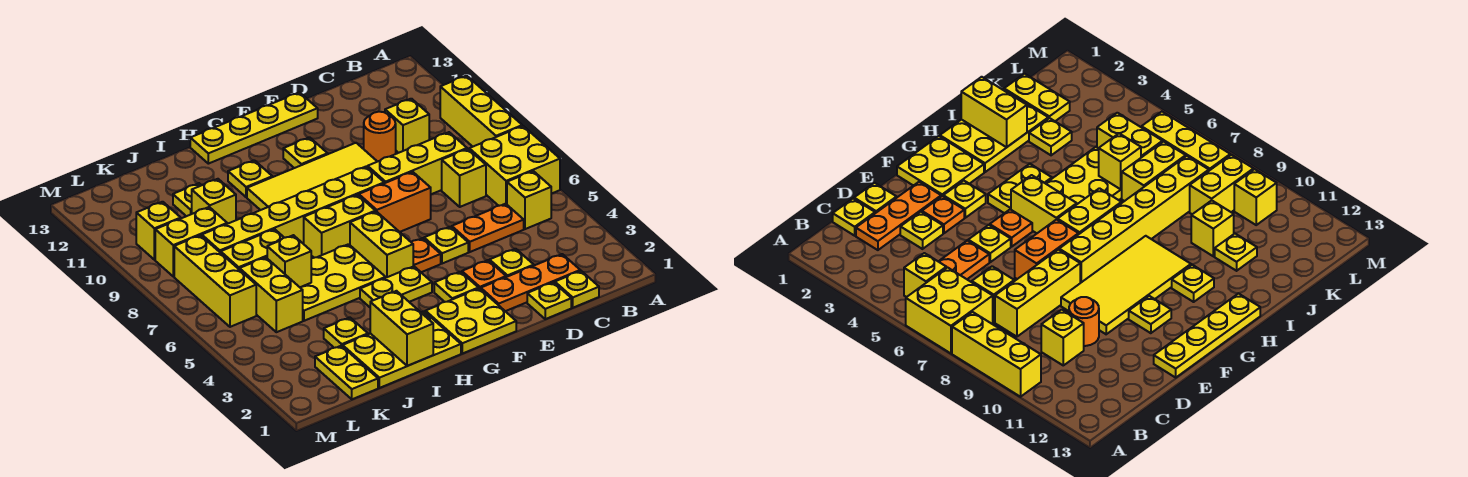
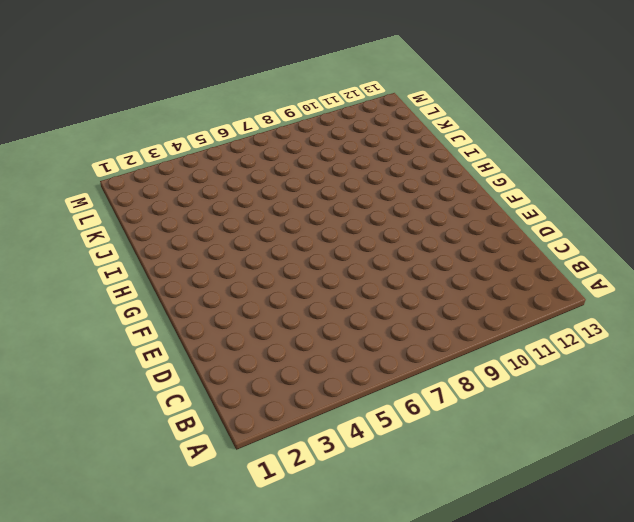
none -> yellow 2x2 brick [469,126,560,206]
none -> yellow 1x3 brick [440,76,522,147]
none -> yellow 1x1 brick [507,171,551,229]
none -> yellow 1x1 plate [555,271,599,308]

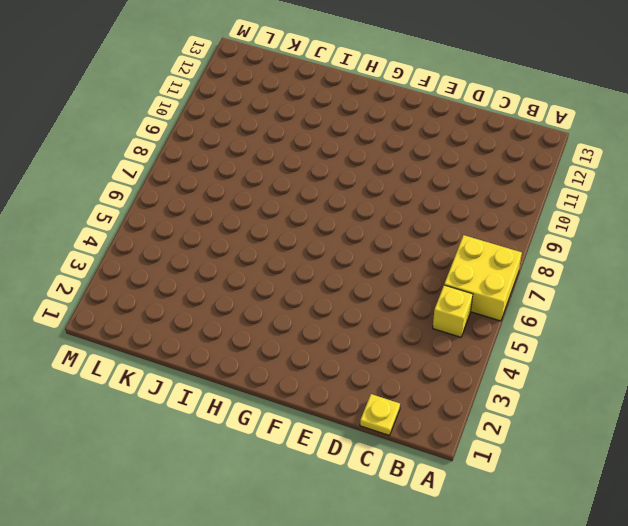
none -> yellow 1x3 brick [440,76,522,147]
none -> orange 1x3 plate [481,254,580,311]
none -> orange 1x2 plate [452,204,524,252]
none -> yellow 1x1 brick [442,149,486,207]

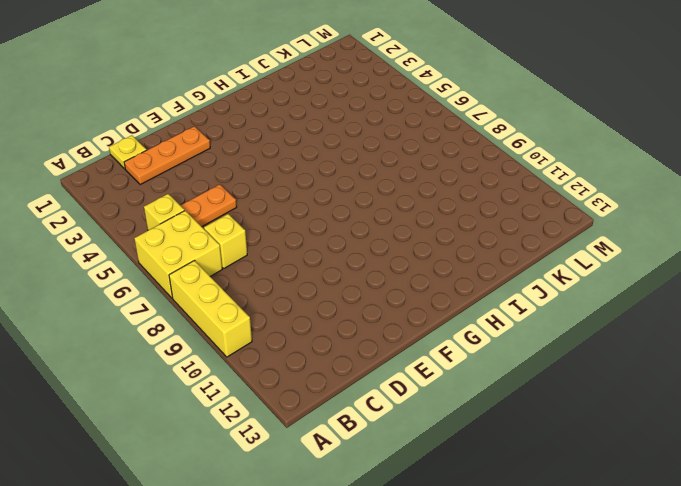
none -> yellow 1x3 brick [368,132,467,194]
none -> yellow 1x1 brick [385,99,429,153]
none -> yellow 1x1 plate [527,282,571,319]
none -> yellow 1x1 plate [490,249,534,277]

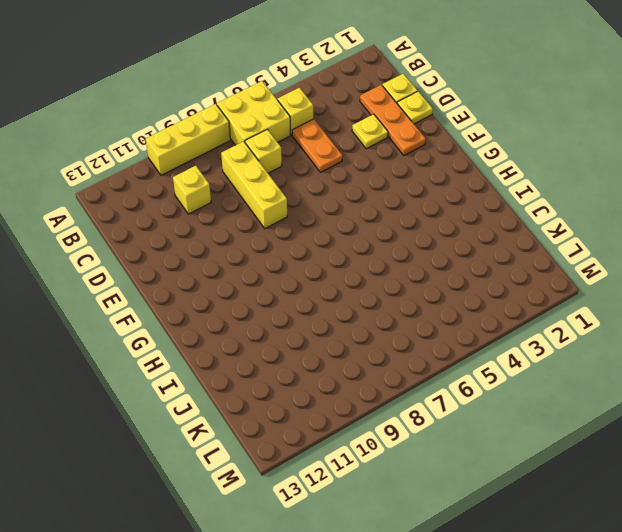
none -> orange 1x1 round brick [364,112,396,162]
none -> orange 1x1 plate [462,260,506,289]
none -> yellow 1x1 plate [424,227,468,264]
none -> orange 1x2 brick [359,172,431,232]

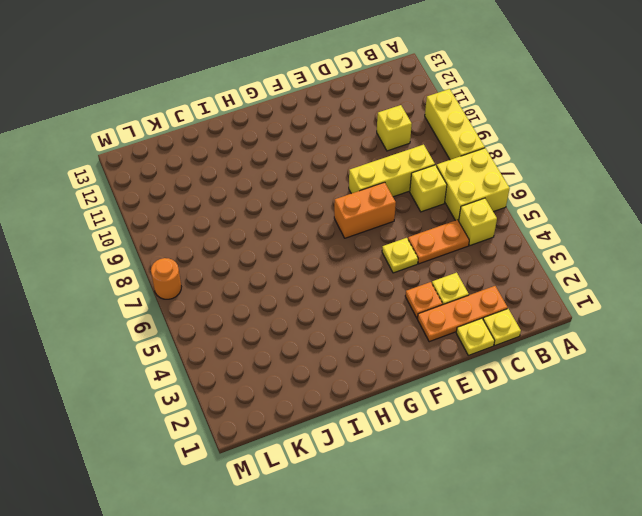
orange 1x1 round brick [151,258,181,299] -> orange 1x1 round brick moved to [364,112,396,162]
none -> yellow 2x4 tile [247,143,377,210]
none -> yellow 1x4 plate [190,92,318,164]
none -> yellow 2x2 plate [425,288,516,354]
none -> yellow 1x1 plate [434,272,479,302]

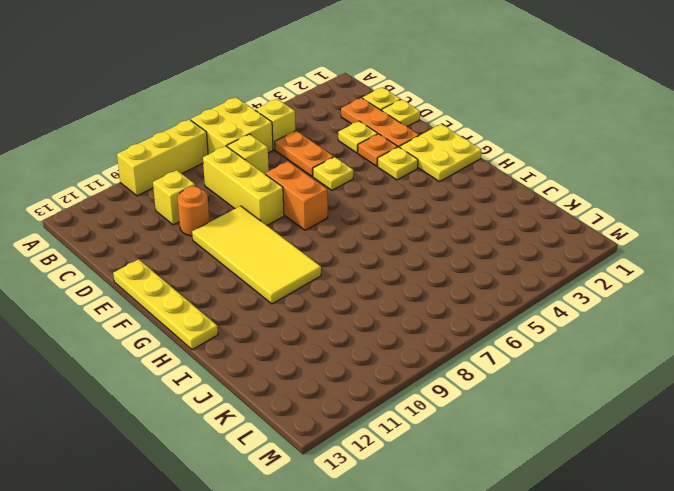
none -> orange 1x1 plate [411,238,441,272]
none -> yellow 1x6 brick [202,167,384,253]
none -> yellow 1x1 plate [283,137,328,168]
none -> yellow 1x2 plate [360,266,432,307]

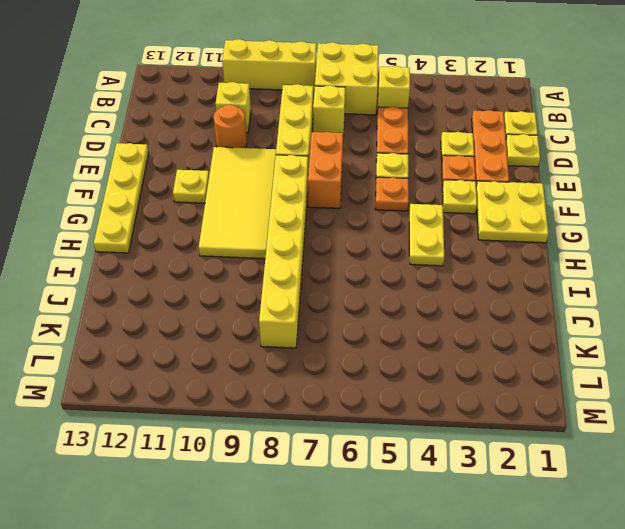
none -> yellow 1x2 brick [350,211,413,278]
none -> yellow 1x2 brick [304,195,375,258]
none -> yellow 2x3 plate [343,312,461,388]
none -> yellow 2x3 plate [300,244,386,321]

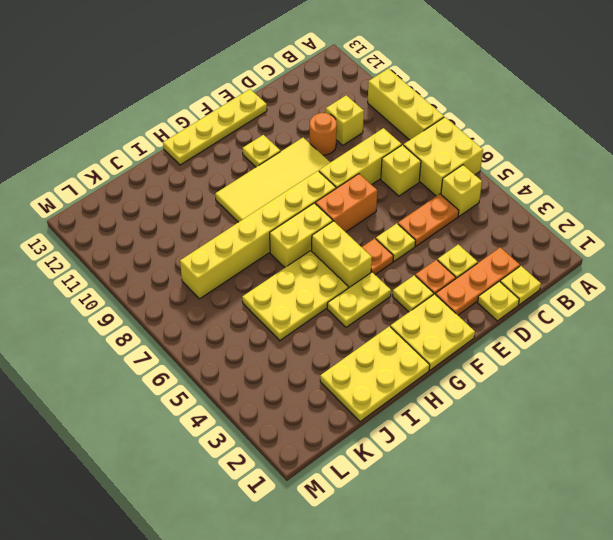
none -> yellow 1x1 plate [228,160,272,197]
none -> yellow 1x1 plate [324,318,368,348]
none -> yellow 1x2 brick [221,229,284,270]
none -> yellow 1x1 brick [192,179,236,224]

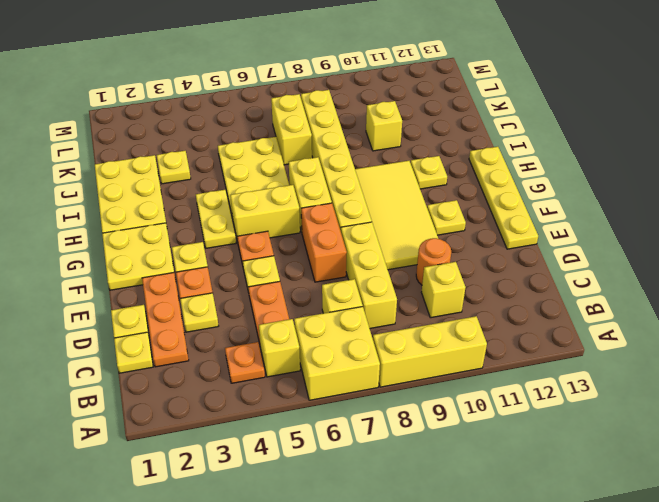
orange 1x1 plate [225,342,265,383] -> none
none -> yellow 1x1 plate [173,183,201,216]
none -> yellow 1x2 plate [315,346,378,399]
none -> yellow 1x2 brick [240,257,303,332]
none -> yellow 1x2 brick [155,207,227,277]

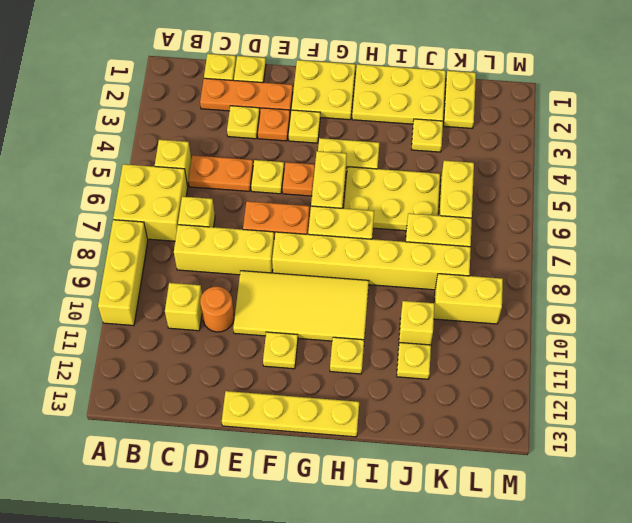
none -> yellow 1x3 brick [174,235,256,327]
none -> yellow 1x1 brick [136,202,181,260]
none -> yellow 1x2 brick [370,291,433,366]
none -> yellow 1x1 brick [267,235,311,287]

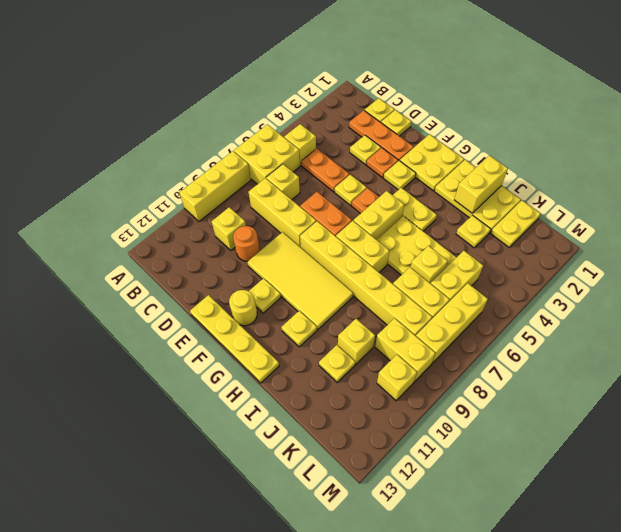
yellow 1x1 round brick [229,290,257,326] -> none

